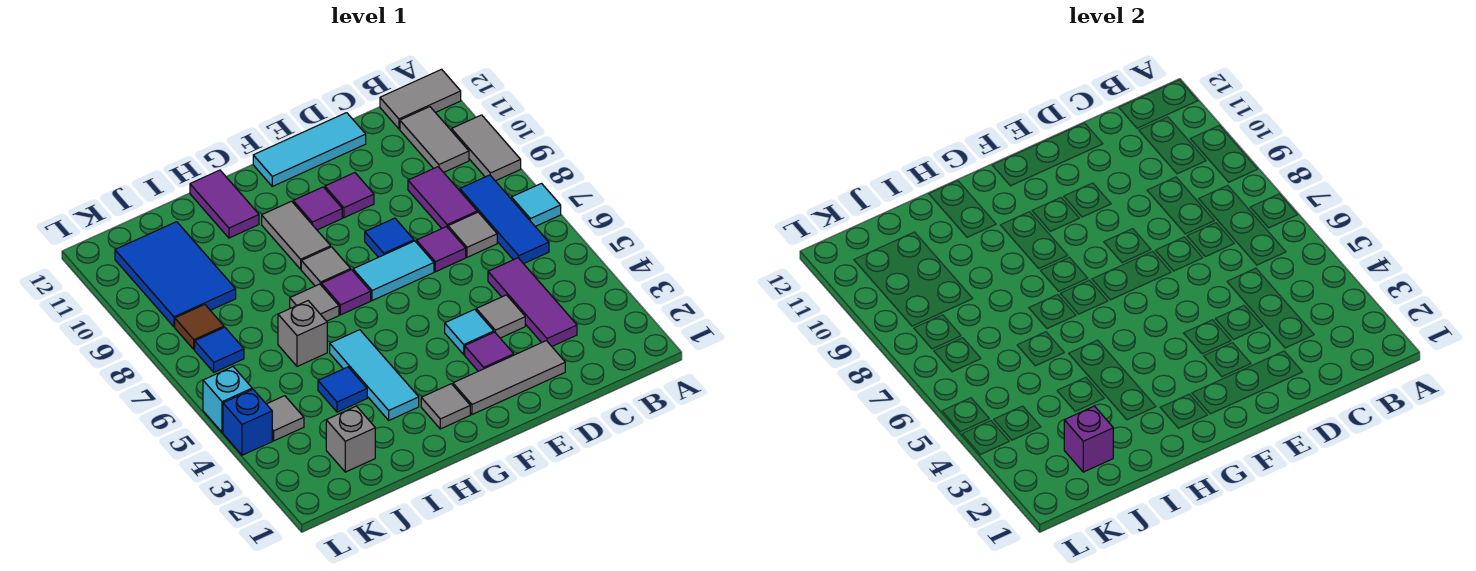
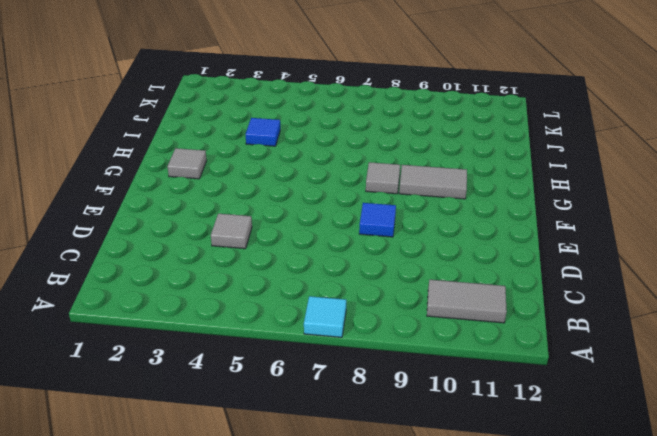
none -> grey 1x2 tile [452,115,521,181]
none -> grey 1x2 tile [380,69,461,129]
none -> blue 1x3 tile [460,175,549,264]
none -> purple 1x3 tile [488,258,577,346]

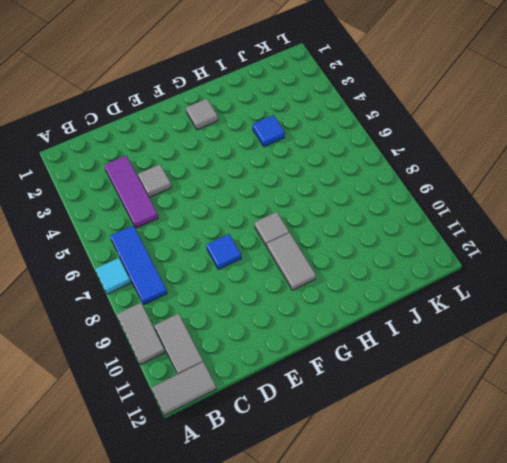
none -> grey 1x1 tile [448,212,497,257]
none -> purple 1x2 tile [408,167,477,228]
none -> grey 1x3 tile [453,341,565,414]
none -> purple 1x1 tile [416,227,466,272]

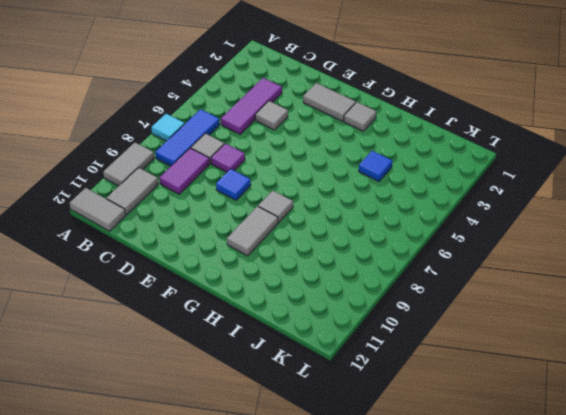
grey 1x2 tile [303,83,356,121] -> grey 1x3 tile [453,341,565,414]
none -> cyan 1x3 tile [253,113,366,186]
none -> purple 1x1 tile [465,332,514,371]
none -> cyan 1x1 tile [445,309,494,354]
none -> cyan 1x2 tile [353,241,434,301]

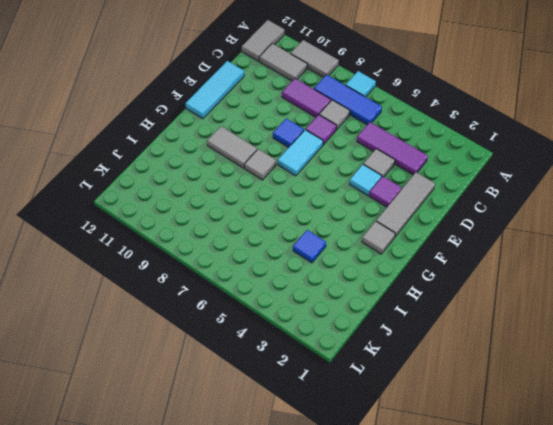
none -> purple 1x1 tile [325,173,374,218]
none -> purple 1x1 tile [293,187,342,230]
none -> purple 1x1 tile [321,270,371,315]
none -> cyan 1x3 tile [330,330,419,420]

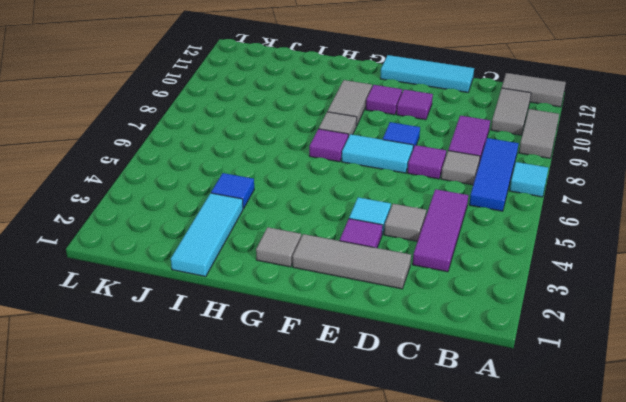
cyan 1x3 tile [171,193,243,277] -> cyan 1x3 tile moved to [330,330,419,420]
none -> grey 1x1 tile [290,284,339,321]
none -> purple 1x2 tile [190,170,259,238]
none -> grey 1x1 brick [278,301,327,366]
none -> grey 1x1 brick [326,406,375,472]

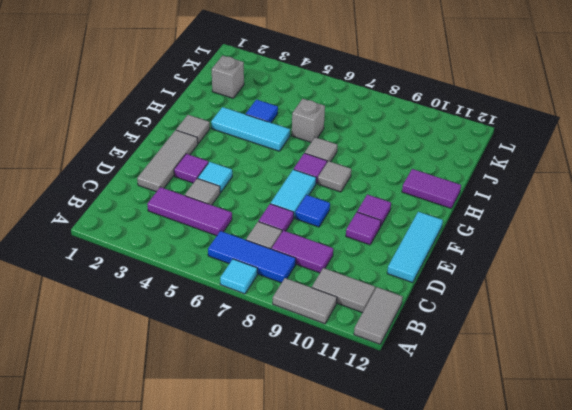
none -> grey 1x2 tile [262,201,331,269]
none -> blue 2x3 tile [115,222,236,327]
none -> grey 1x1 tile [267,396,304,441]
none -> blue 1x1 tile [195,327,244,372]

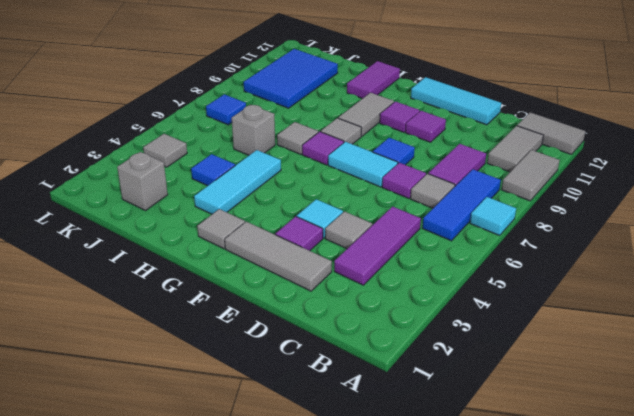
none -> brown 1x1 tile [175,305,224,350]
none -> blue 1x1 brick [223,389,272,455]
none -> cyan 1x1 brick [203,367,252,432]
none -> purple 1x1 brick [1064,406,1113,472]

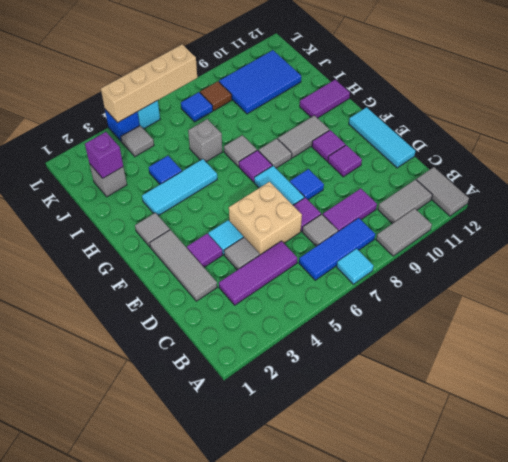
tan 2x2 brick [229,182,302,255] -> none
tan 1x4 brick [101,45,197,123] -> none

